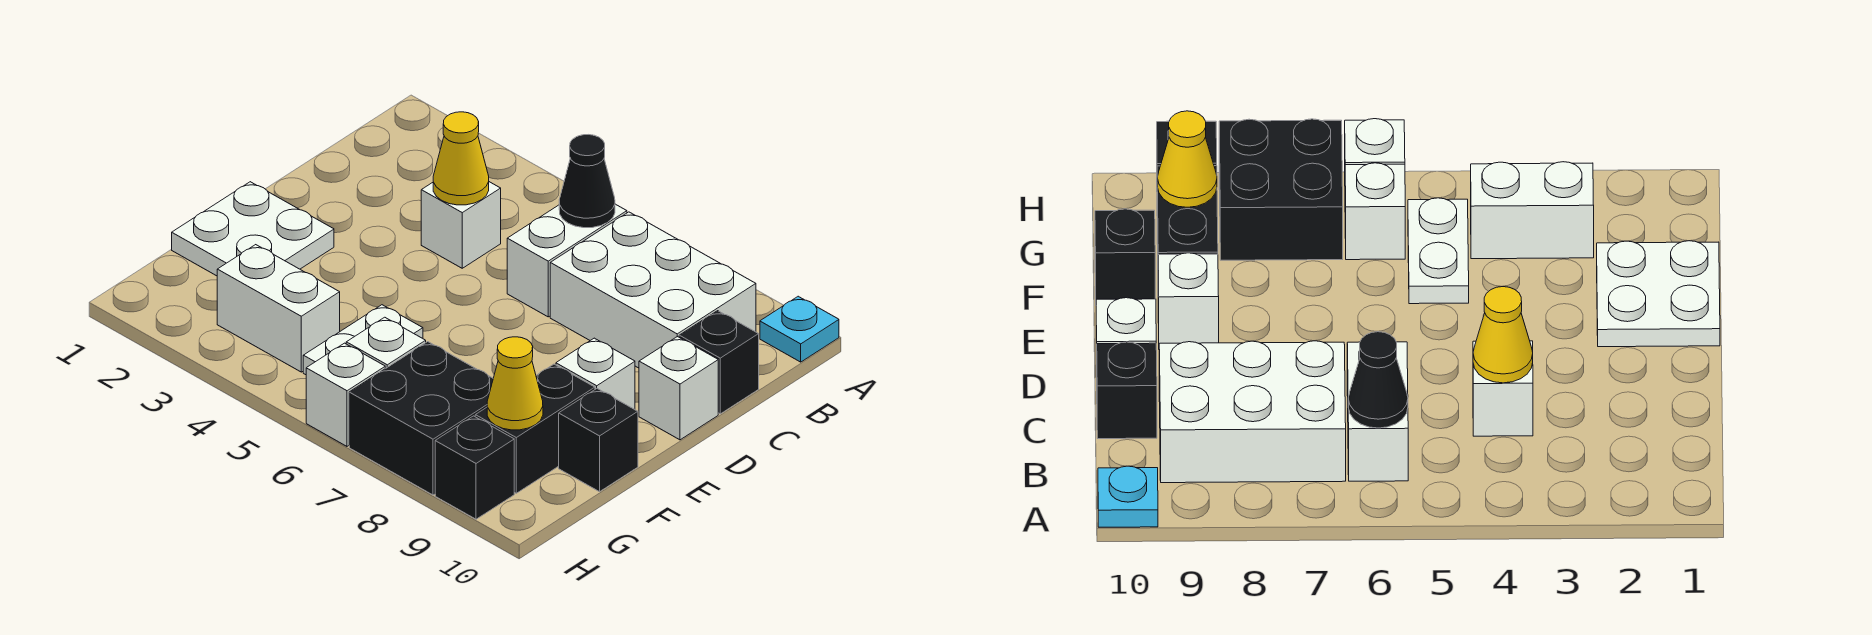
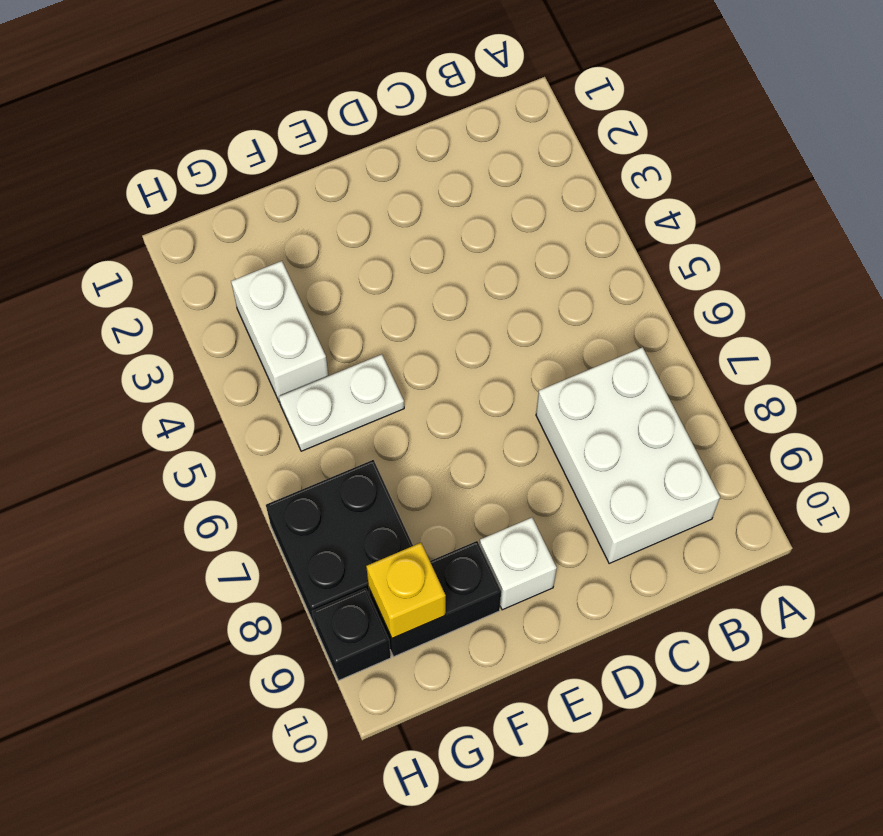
yellow 1x1 brick [366,543,446,638] -> yellow 1x1 cone [487,337,543,430]
none -> cyan 1x1 plate [760,296,839,362]
none -> white 1x2 brick [507,204,627,317]
none -> white 1x1 brick [421,182,501,268]

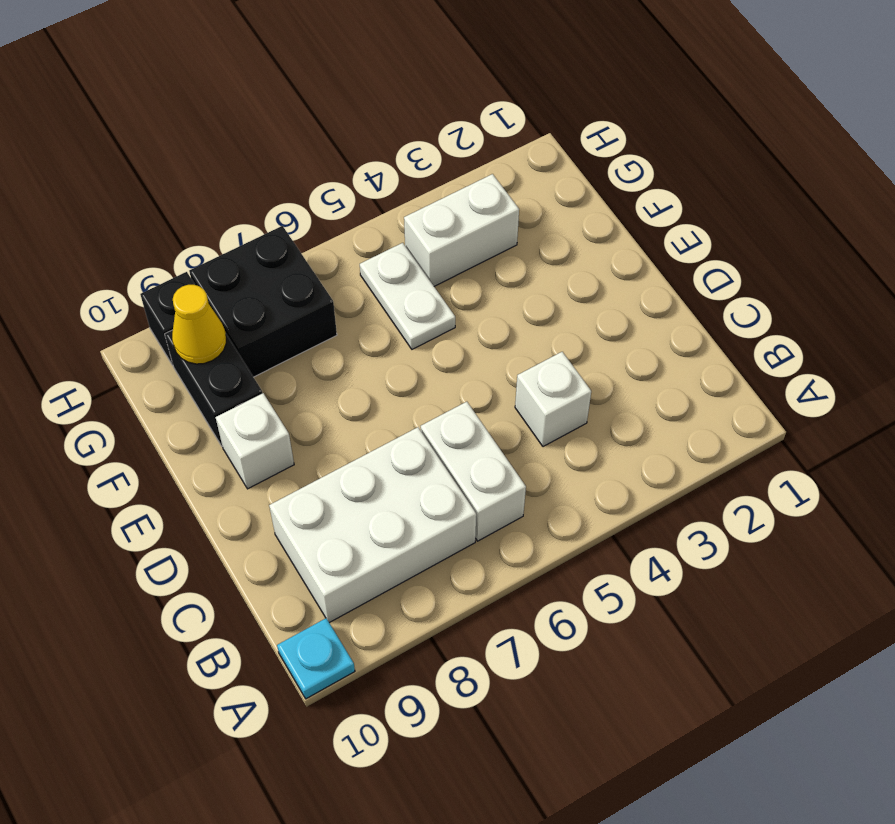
none -> black 1x1 brick [679,311,759,414]
none -> white 1x1 brick [639,336,718,440]
none -> white 2x2 plate [172,182,334,276]

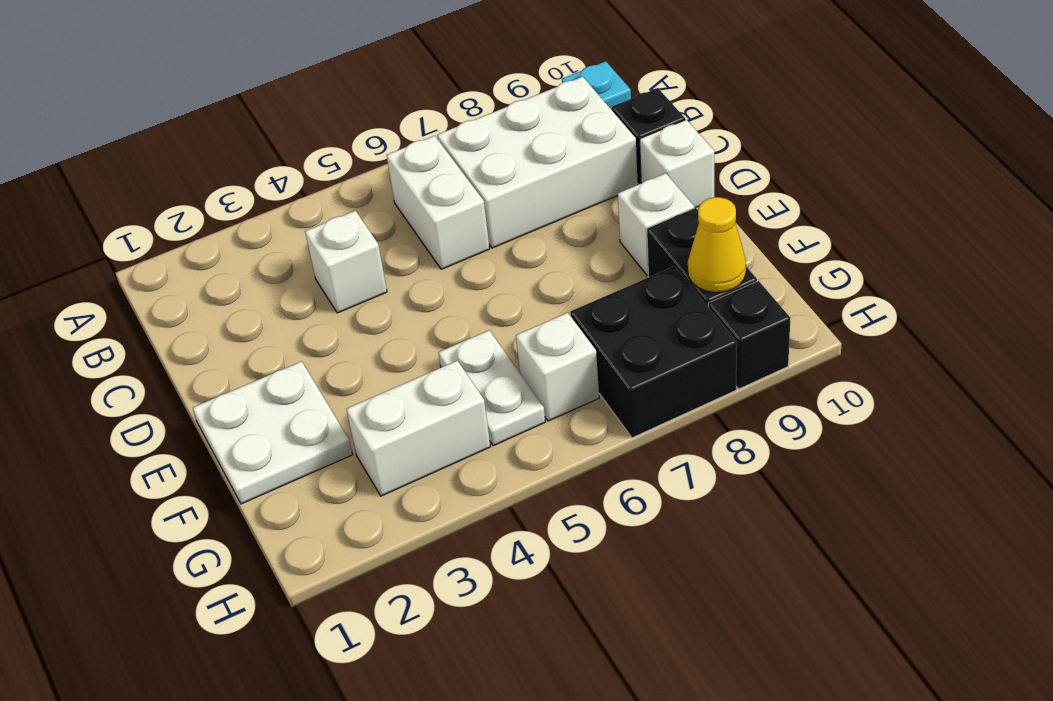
none -> black 1x1 brick [559,389,638,492]
none -> white 1x1 brick [306,343,385,446]
none -> black 1x1 cone [559,135,615,228]

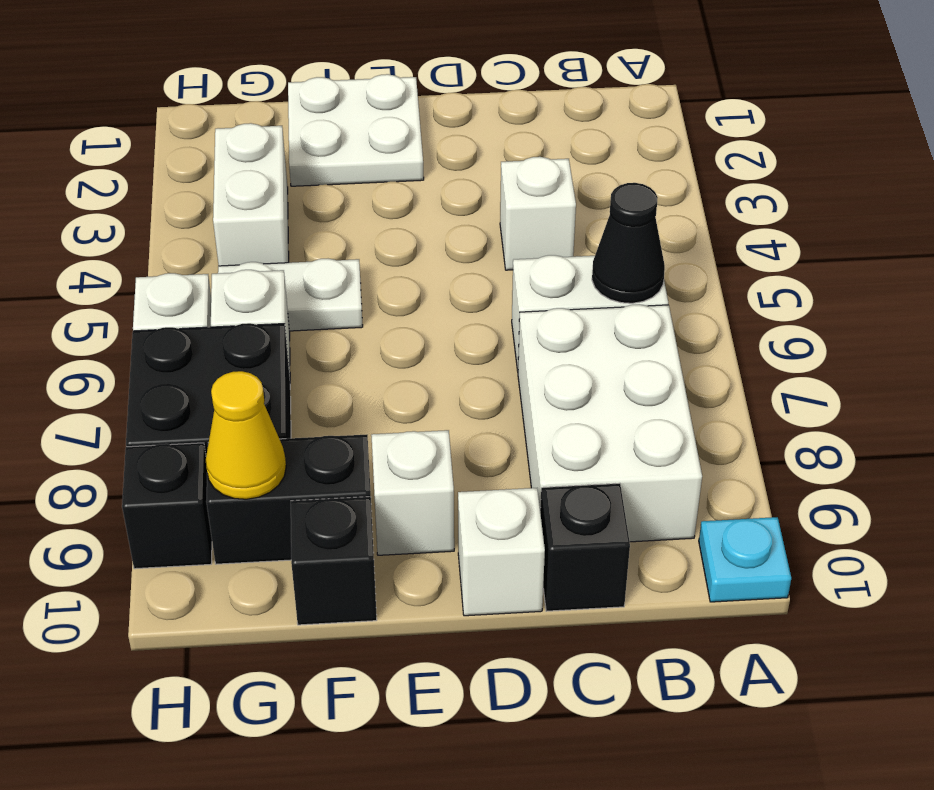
none -> yellow 1x1 cone [433,112,489,205]

